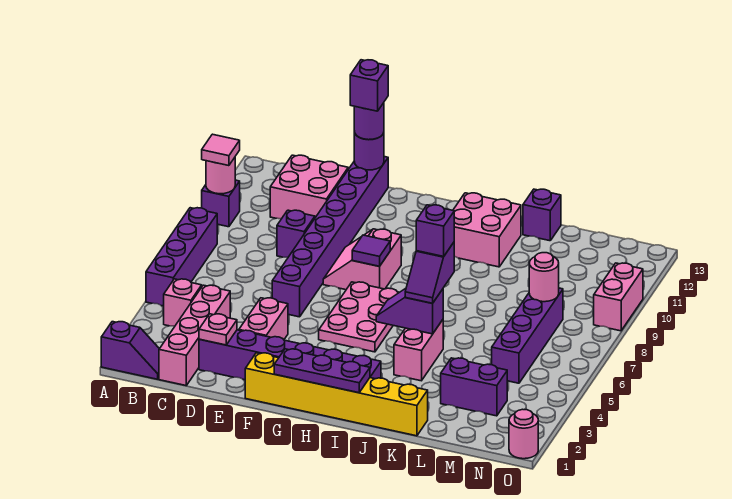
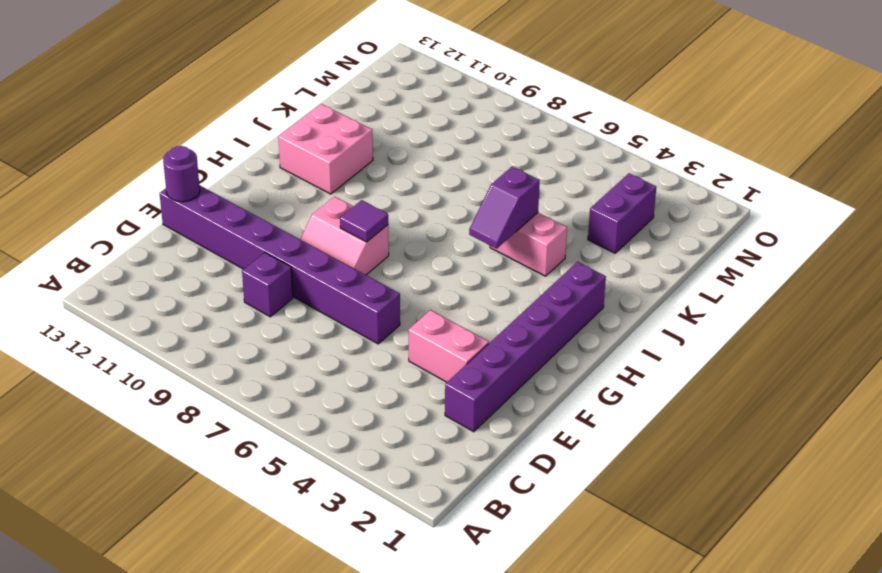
none -> purple 1x2 slope [101,322,159,379]
none -> purple 1x4 brick [146,208,217,306]
none -> purple 1x1 brick [202,180,240,227]
none -> pink 1x1 brick [164,279,202,326]

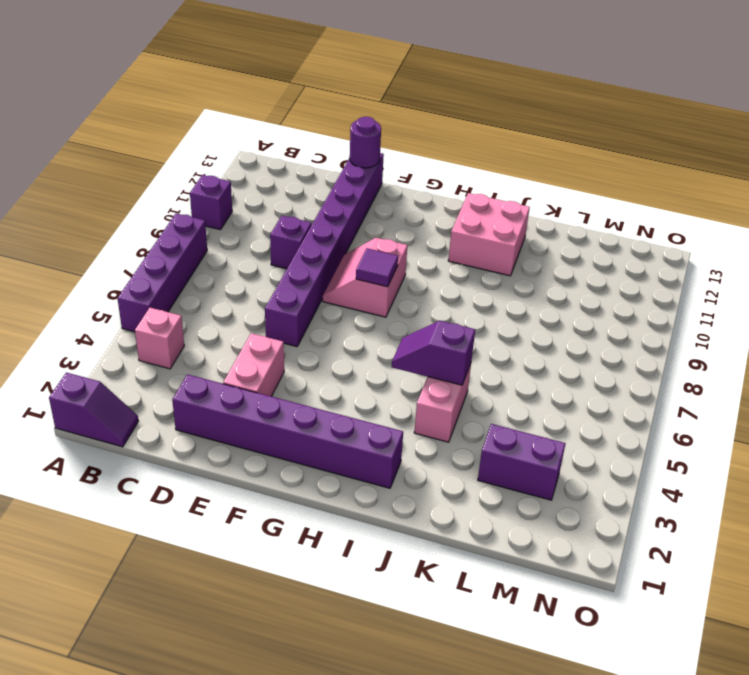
none -> pink 1x4 brick [159,285,230,386]
none -> pink 2x2 brick [270,155,348,219]
none -> yellow 1x6 brick [245,353,428,436]
none -> pink 2x3 plate [319,282,399,352]

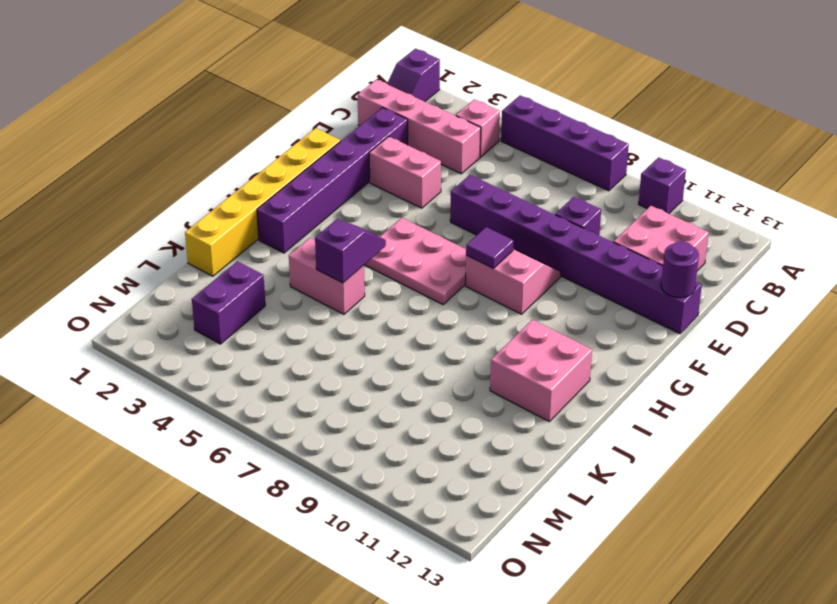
none -> purple 1x1 brick [523,189,561,241]
none -> purple 1x4 brick [492,288,563,383]
none -> pink 1x1 round brick [509,409,538,459]
none -> pink 1x2 brick [594,263,643,331]

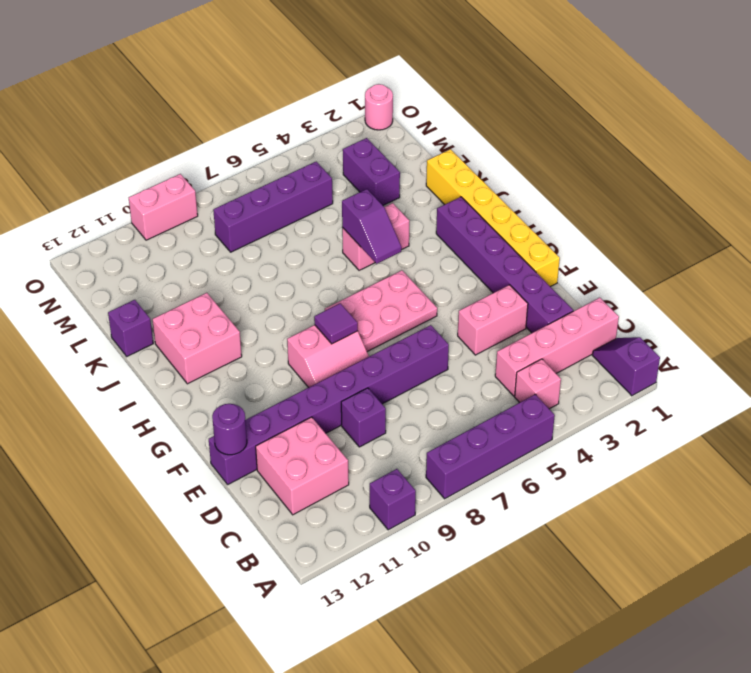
none -> pink 1x1 round brick [206,158,235,194]
none -> pink 1x1 plate [199,314,237,345]
none -> purple 1x3 plate [274,349,370,393]
none -> pink 1x1 round brick [529,253,559,302]

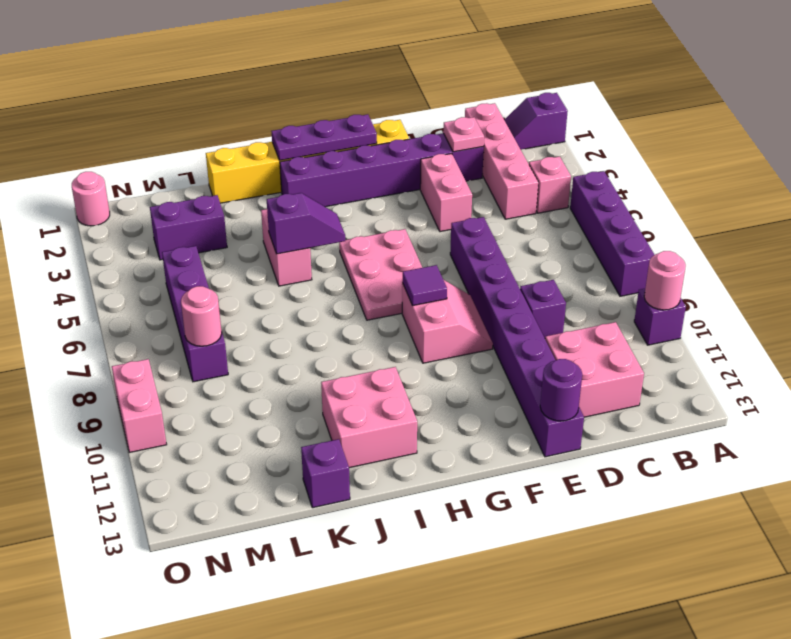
none -> pink 1x1 tile [202,134,240,166]
none -> purple 1x1 round brick [354,103,384,140]
none -> purple 1x2 slope [405,243,454,303]
none -> purple 1x1 brick [350,60,388,111]

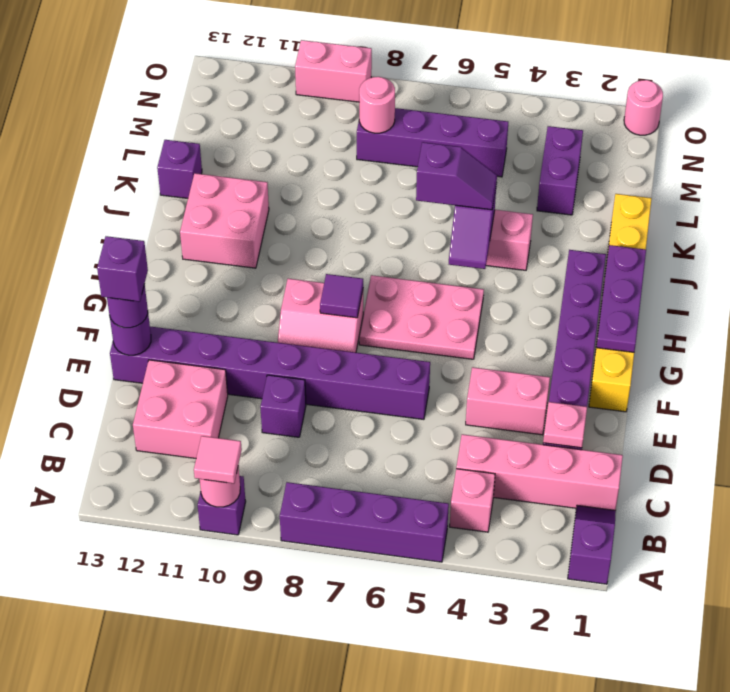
none -> purple 1x1 brick [416,205,454,257]

